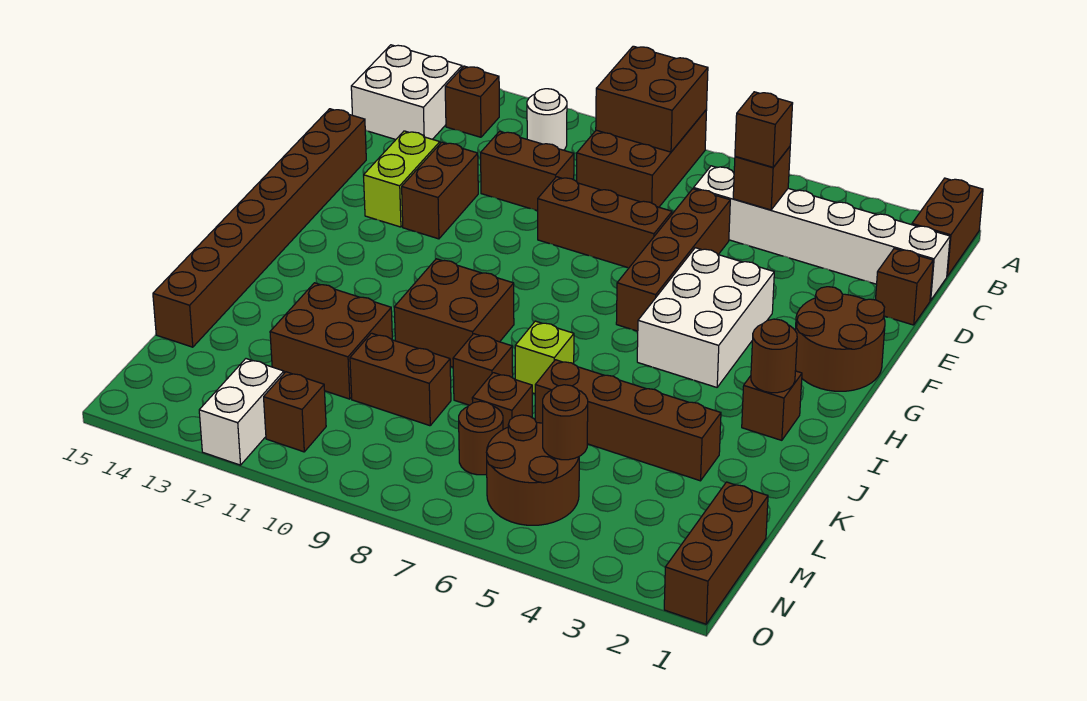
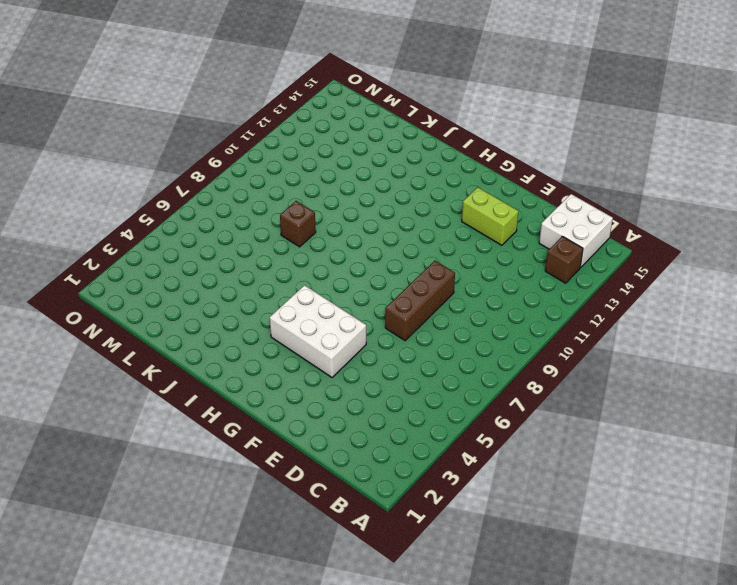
none -> brown 1x2 brick [912,178,983,276]
none -> brown 2x3 brick [577,110,707,207]
none -> white 1x1 round brick [527,89,567,150]
none -> white 1x6 brick [694,166,950,300]

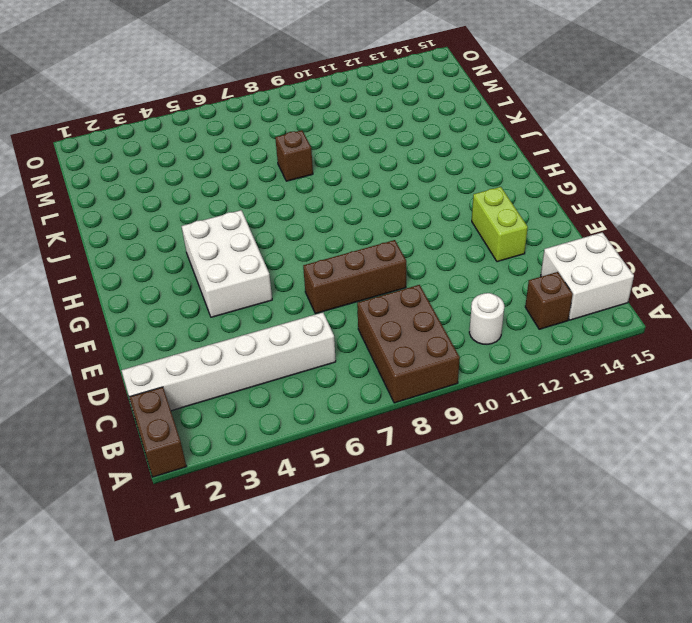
none -> brown 1x1 brick [876,249,933,325]
none -> brown 1x4 brick [616,189,730,331]
none -> brown 1x2 brick [481,131,574,211]
none -> brown 1x2 brick [402,142,478,239]

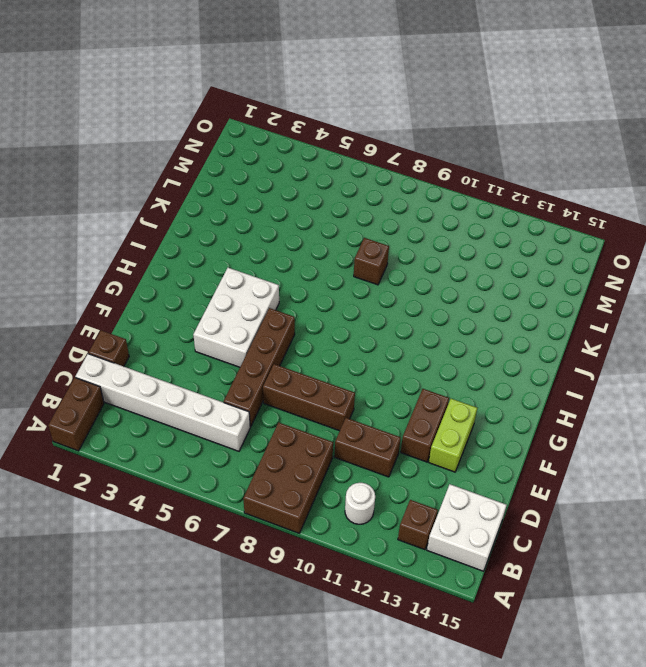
none -> brown 1x8 brick [153,109,366,347]
none -> brown 2x2 round brick [795,287,885,391]
none -> brown 1x1 brick [742,371,802,440]
none -> brown 2x2 brick [394,259,514,367]

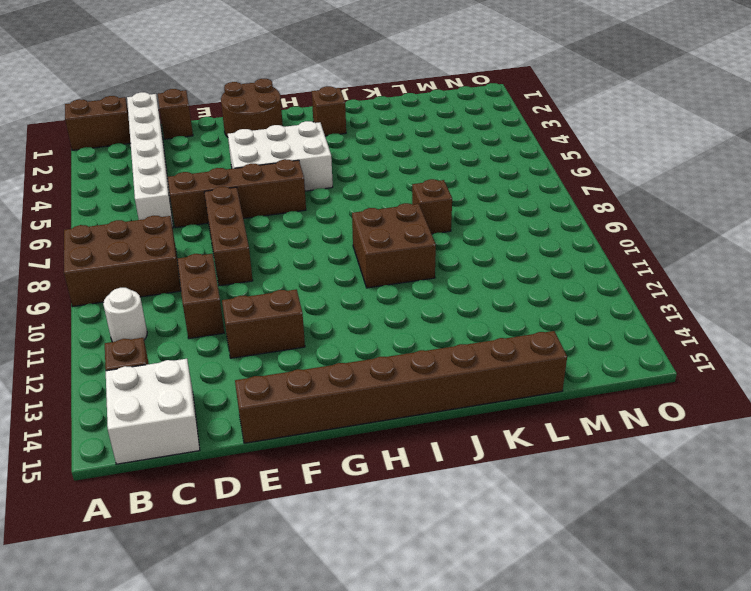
none -> lime 1x2 brick [364,131,440,227]
none -> lime 1x1 brick [515,321,574,394]
none -> brown 1x4 brick [535,360,721,481]
none -> brown 2x2 brick [270,283,392,399]

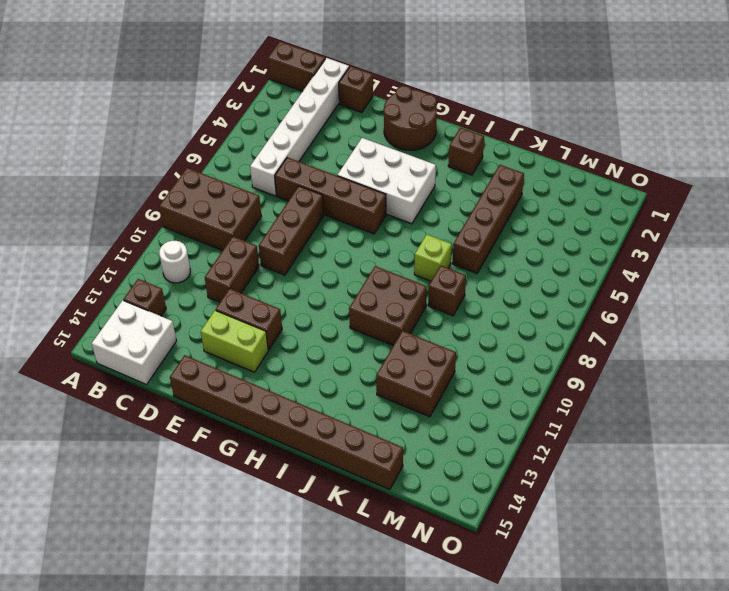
none -> brown 1x1 brick [472,373,532,429]
none -> brown 1x2 brick [350,333,451,426]
none -> brown 1x3 brick [664,482,768,624]
none -> brown 2x2 round brick [487,415,579,525]

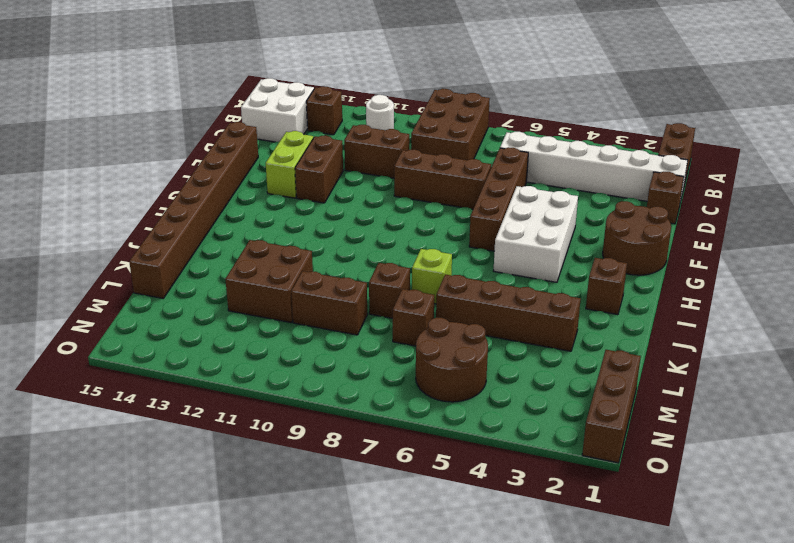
none -> brown 2x2 brick [394,259,514,367]
none -> brown 1x1 round brick [459,401,503,475]
none -> brown 1x1 brick [264,372,326,452]
none -> white 1x2 brick [199,359,284,465]

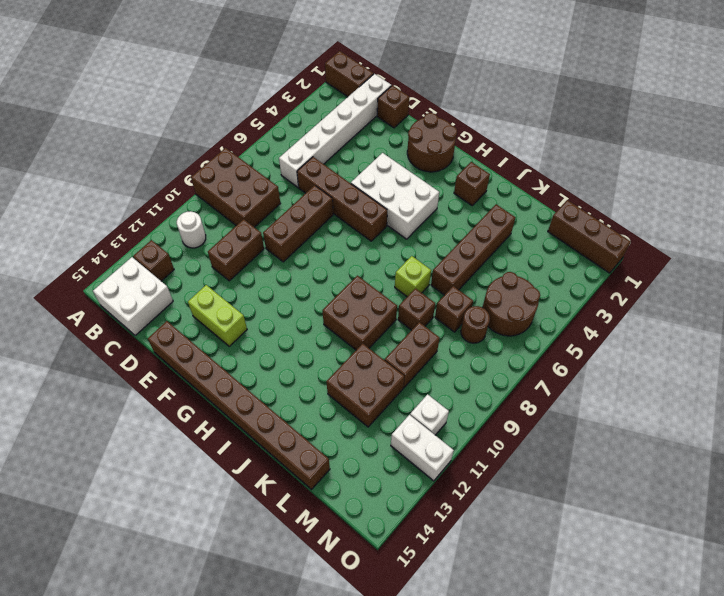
white 1x1 brick [410,394,449,435] -> brown 1x1 brick [264,372,326,452]
none -> brown 1x2 brick [402,142,478,239]
none -> brown 2x2 brick [596,46,708,152]
none -> brown 1x1 brick [733,147,790,210]
none -> brown 1x1 round brick [751,319,797,393]

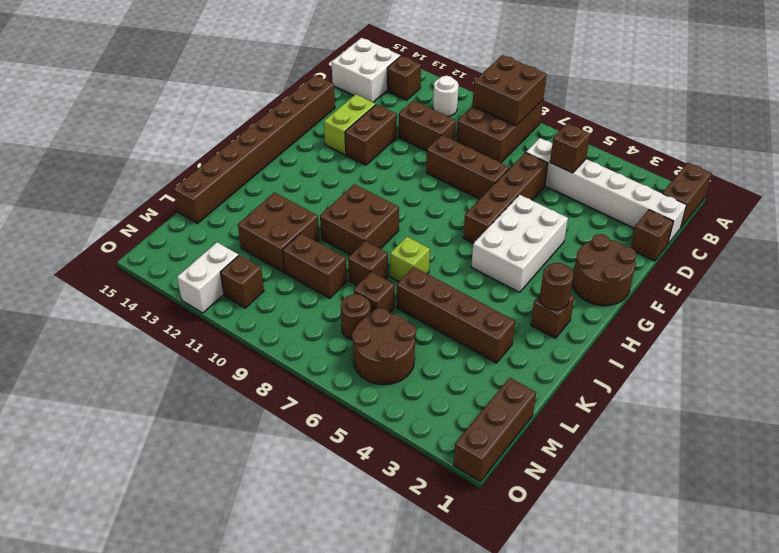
none -> brown 1x1 round brick [543,385,588,460]
none -> brown 1x1 brick [735,92,793,167]

